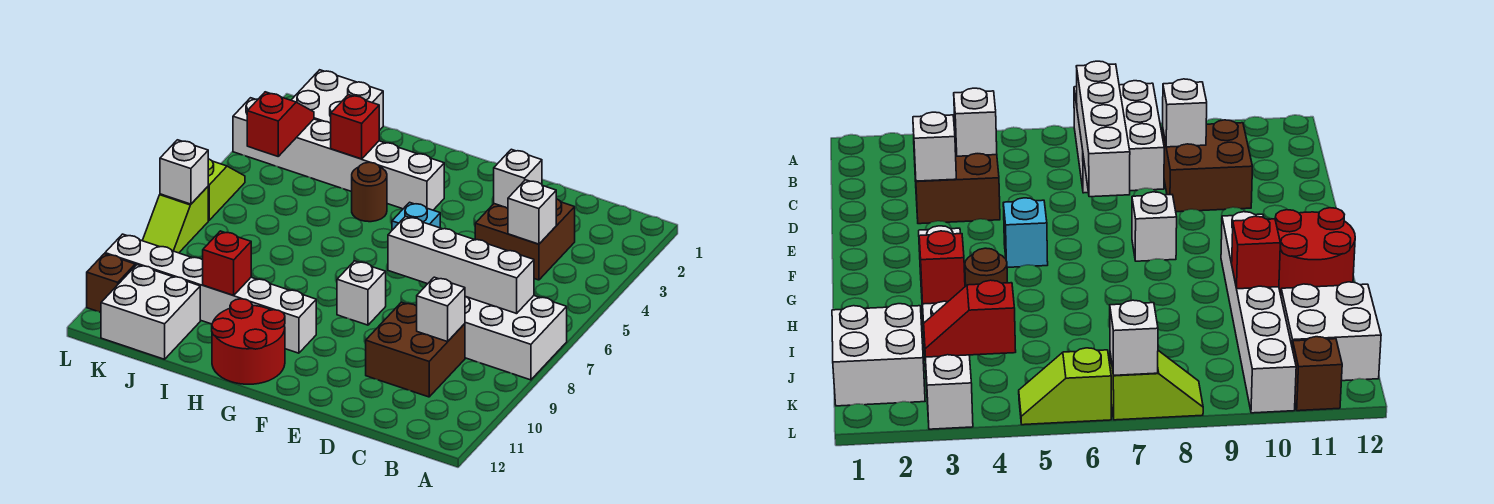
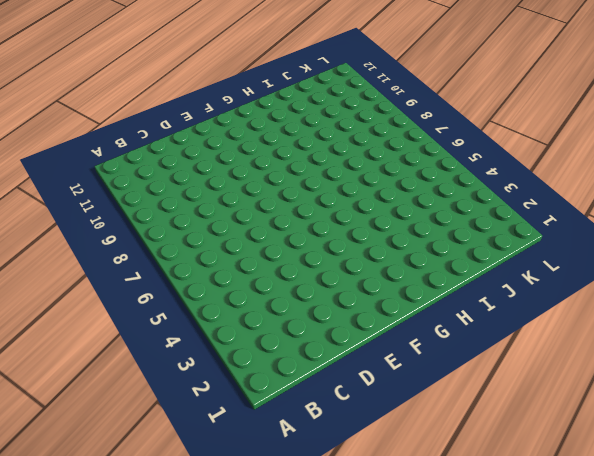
none -> white 2x3 brick [465,296,567,380]
none -> brown 2x2 brick [475,199,575,280]
none -> brown 2x2 brick [366,302,465,397]

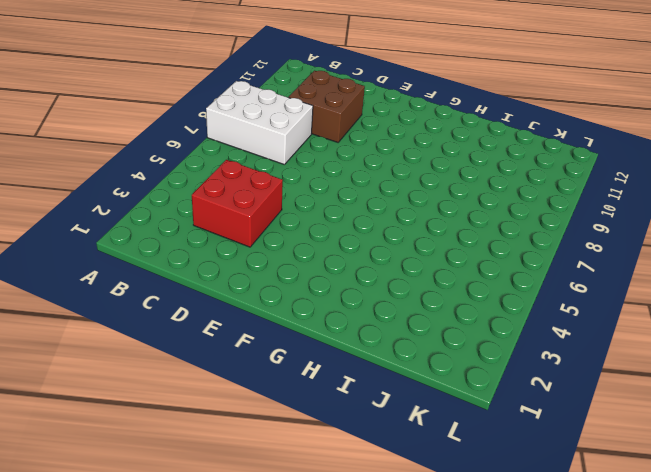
red 2x2 brick [192,160,283,247] -> brown 2x2 brick [475,199,575,280]
none -> cyan 1x1 brick [392,202,440,230]
none -> white 1x1 brick [337,261,386,325]
none -> white 1x6 brick [233,98,444,210]

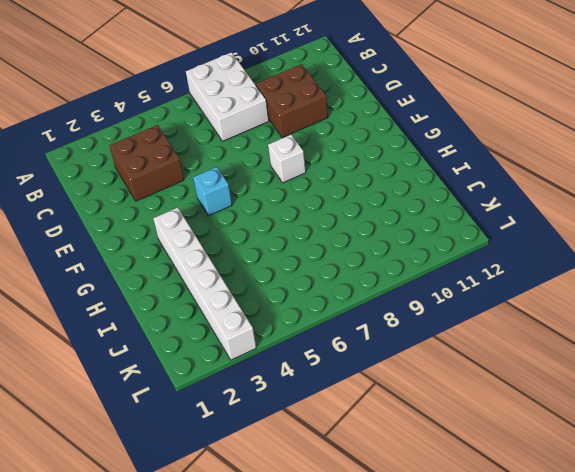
none -> white 1x6 brick [105,234,316,353]
none -> red 2x2 round brick [212,299,285,384]
none -> brown 1x1 round brick [352,162,387,222]

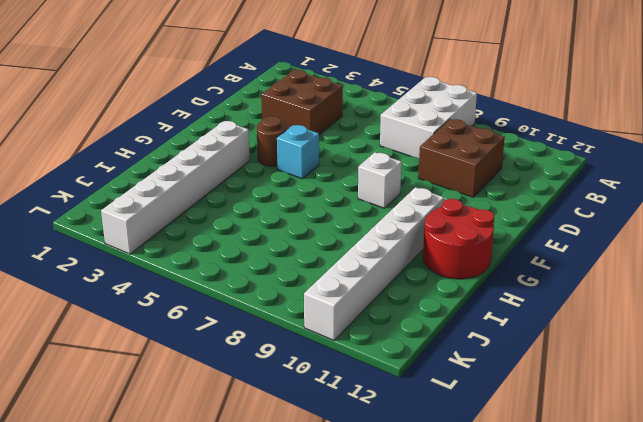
brown 1x1 round brick [257,116,287,166] -> brown 1x1 round brick moved to [352,162,387,222]
none -> white 2x2 brick [291,70,383,131]
none -> white 2x2 brick [101,265,200,359]
none -> lime 1x2 slope [208,159,245,220]

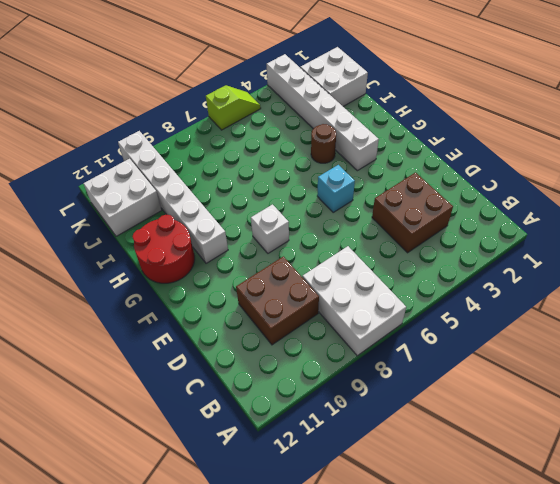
none -> lime 1x2 slope [142,187,208,253]
none -> brown 1x1 brick [87,254,135,312]
none -> white 1x4 brick [388,216,534,314]

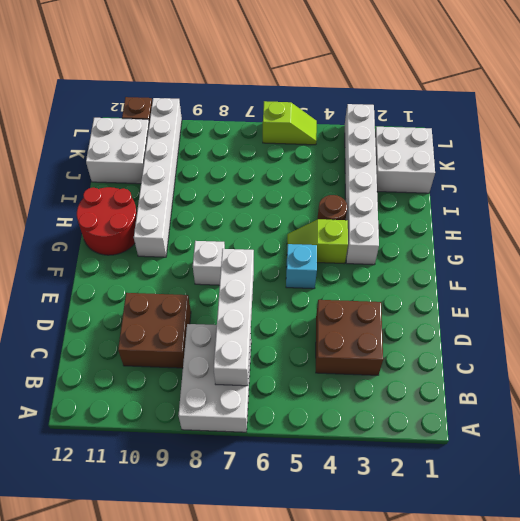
lime 1x2 slope [287,219,348,264] -> lime 1x2 slope moved to [142,187,208,253]
none -> white 1x1 brick [508,180,556,244]
none -> white 1x1 brick [417,277,465,342]
none -> white 1x1 brick [494,149,542,208]

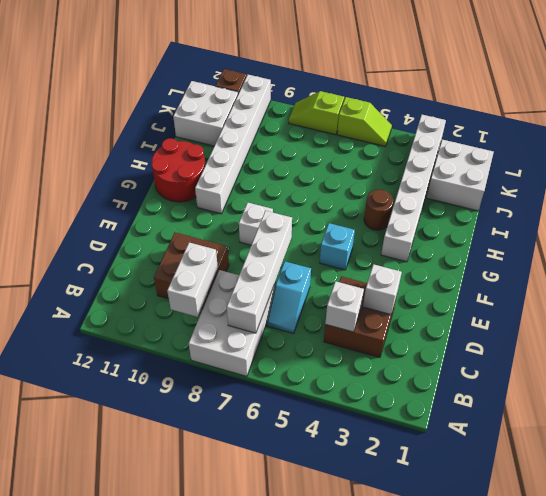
white 1x2 brick [167,243,218,317] -> white 1x1 brick [417,277,465,342]
cyan 1x2 slope [267,262,311,334] -> none
none -> red 1x1 brick [331,95,379,159]
none -> red 1x1 brick [203,231,251,295]
none -> red 1x2 slope [247,92,314,156]

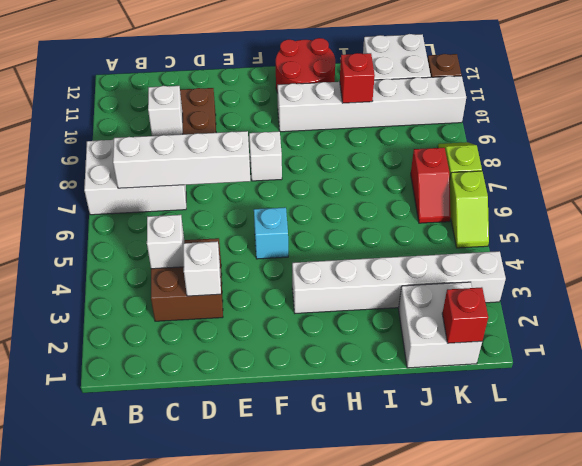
red 1x1 brick [442,287,488,343] -> red 1x1 brick moved to [331,95,379,159]
red 1x2 slope [411,148,451,223] -> red 1x2 slope moved to [247,92,314,156]
none -> brown 1x1 round brick [352,162,387,222]
none -> white 1x1 brick [160,140,208,204]

